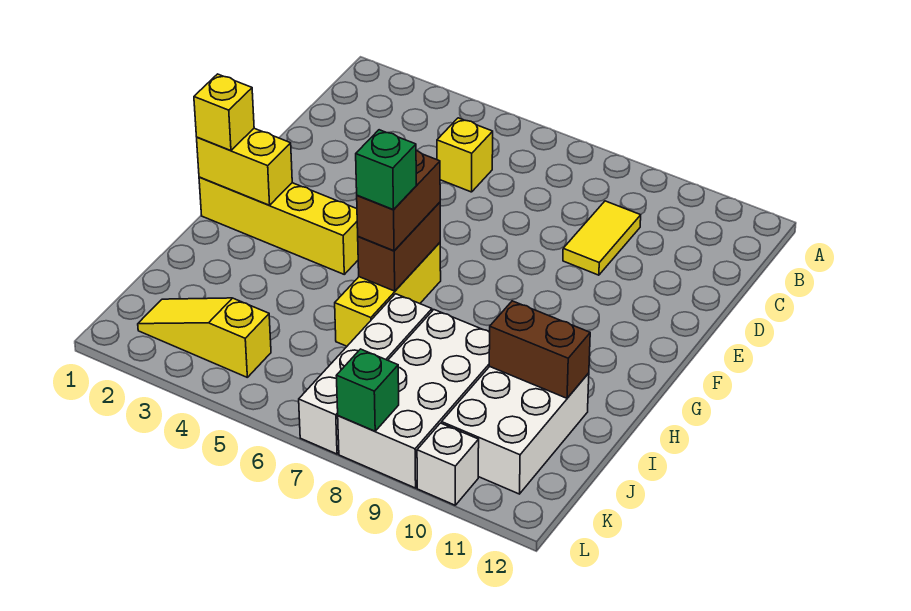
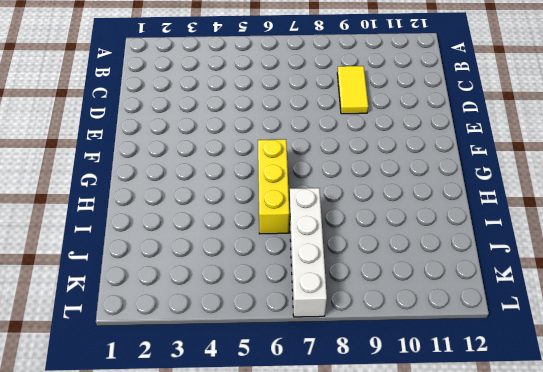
none -> yellow 1x1 brick [437,118,493,192]
none -> yellow 1x4 brick [199,177,358,274]
none -> white 2x4 brick [338,310,490,488]

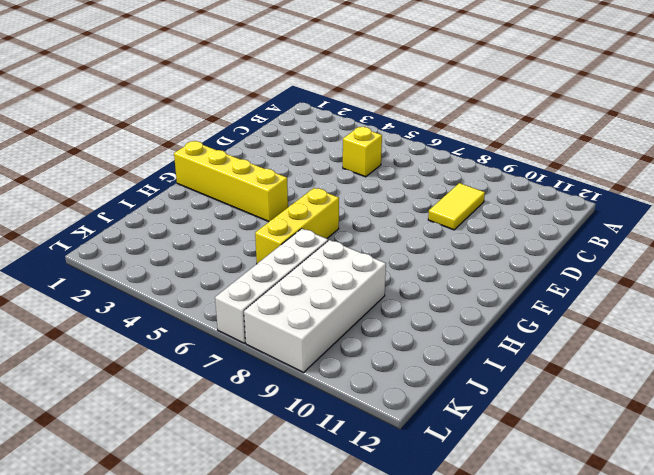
none -> white 2x3 brick [442,367,589,494]
none -> yellow 1x3 slope [138,298,271,377]
none -> white 1x1 brick [417,423,479,505]

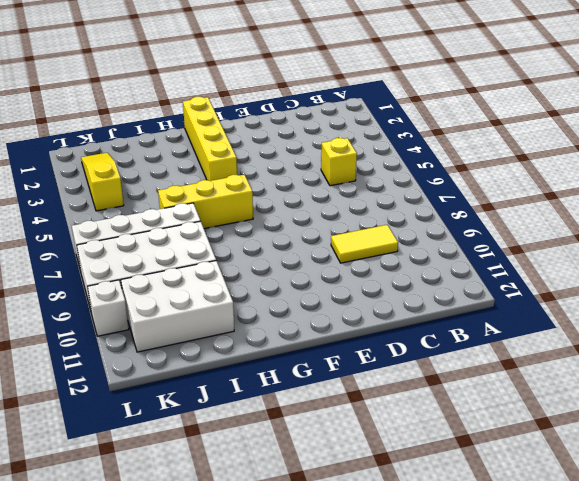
none -> yellow 1x2 brick [197,128,292,205]
none -> brown 1x2 brick [358,202,440,291]
none -> brown 1x2 brick [489,301,590,398]

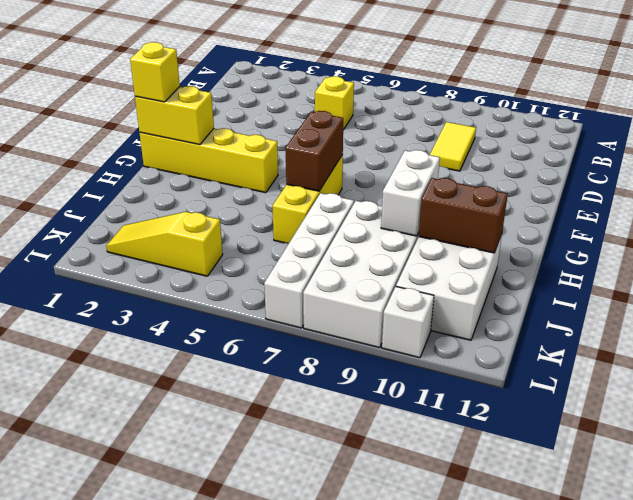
white 1x2 brick [381,150,440,236] -> none
none -> green 1x1 brick [336,349,399,431]
none -> brown 1x2 brick [357,151,440,251]
none -> green 1x1 brick [356,130,416,210]

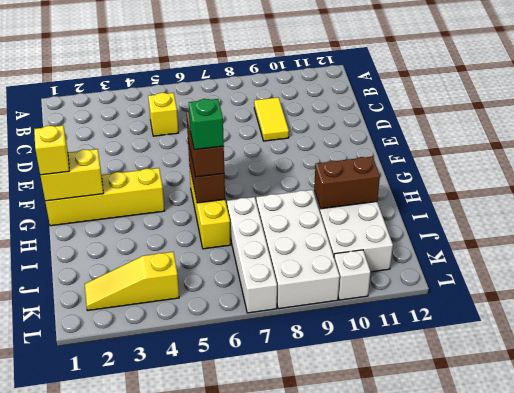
none -> green 1x1 brick [336,349,399,431]

